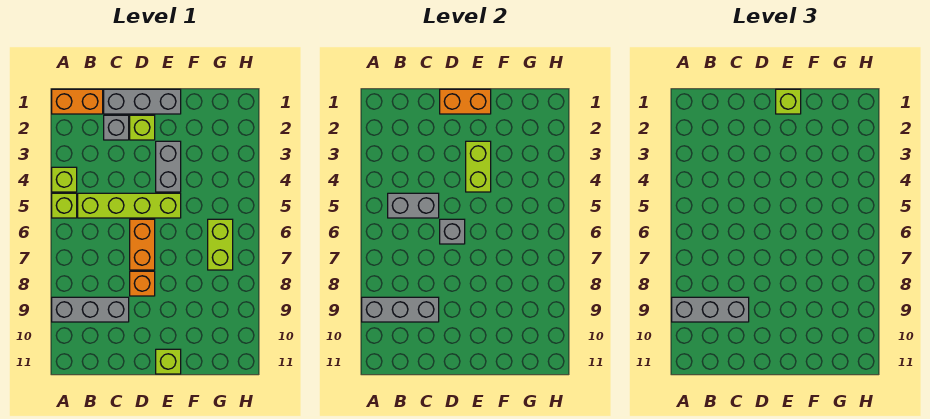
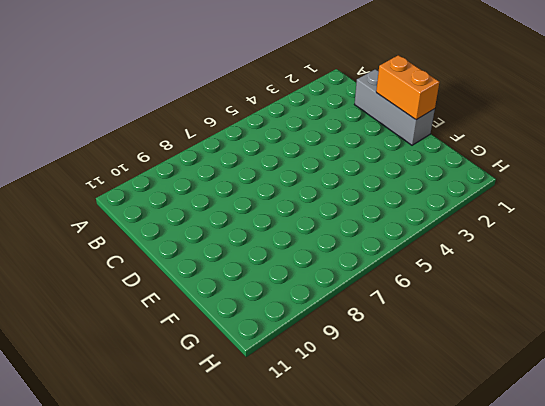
none -> orange 1x2 brick [52,89,103,114]
none -> lime 1x1 brick [52,167,77,192]
none -> lime 1x1 brick [52,193,77,218]

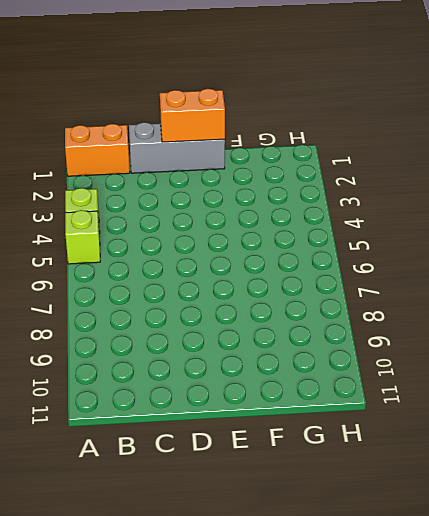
none -> grey 1x3 brick [52,297,129,322]
none -> lime 1x4 brick [78,193,181,218]
none -> grey 1x1 brick [104,115,129,140]

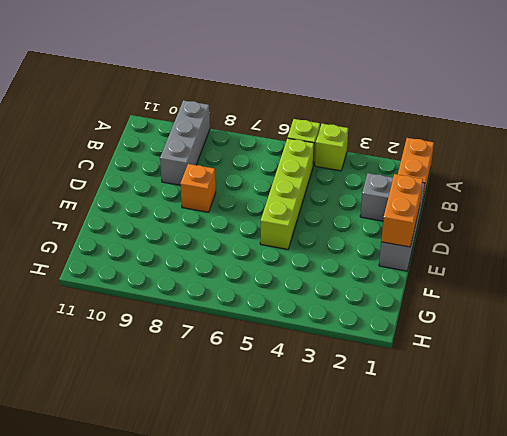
none -> lime 1x1 brick [130,115,155,140]
none -> orange 1x2 brick [130,219,155,270]
none -> grey 1x2 brick [156,141,181,192]

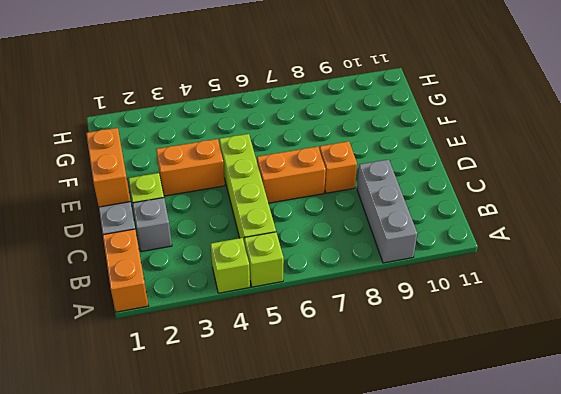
orange 1x2 brick [156,139,225,196] -> grey 1x2 brick [156,141,181,192]
none -> lime 1x1 brick [156,349,181,374]
none -> lime 1x2 brick [208,219,233,270]
none -> grey 1x3 brick [362,297,439,322]

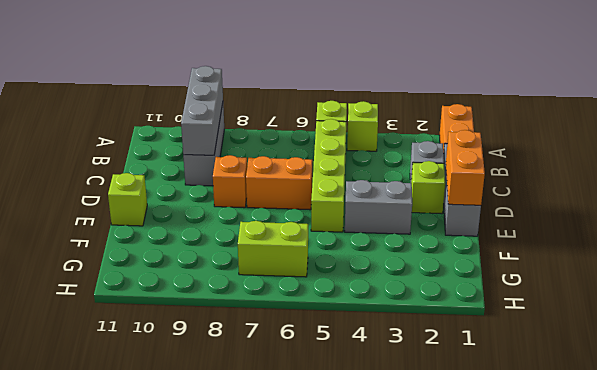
none -> grey 1x2 brick [388,193,439,218]
none -> grey 1x1 brick [440,219,465,244]
none -> lime 1x2 brick [466,141,491,192]

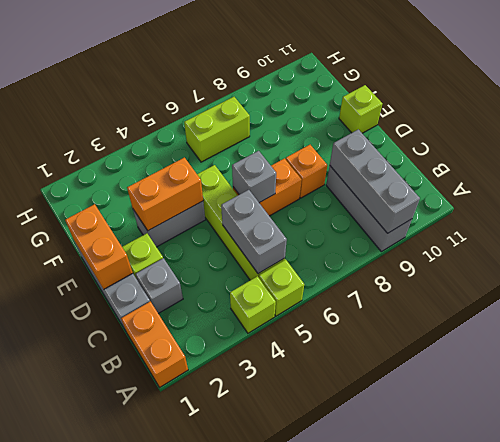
orange 1x2 brick [127,158,203,231] -> lime 1x2 brick [466,141,491,192]
none -> grey 1x3 brick [672,297,749,322]
none -> lime 1x1 brick [776,89,801,114]

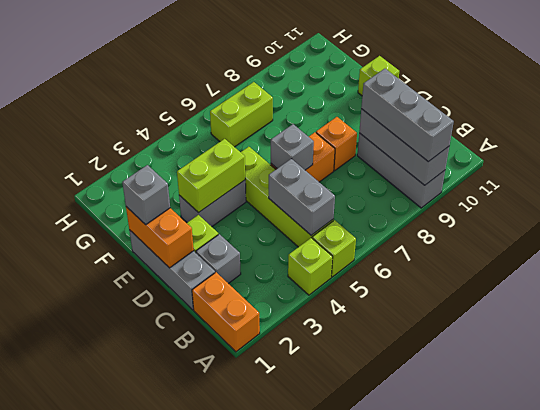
grey 1x1 brick [122,165,170,225] -> lime 1x1 brick [776,89,801,114]

